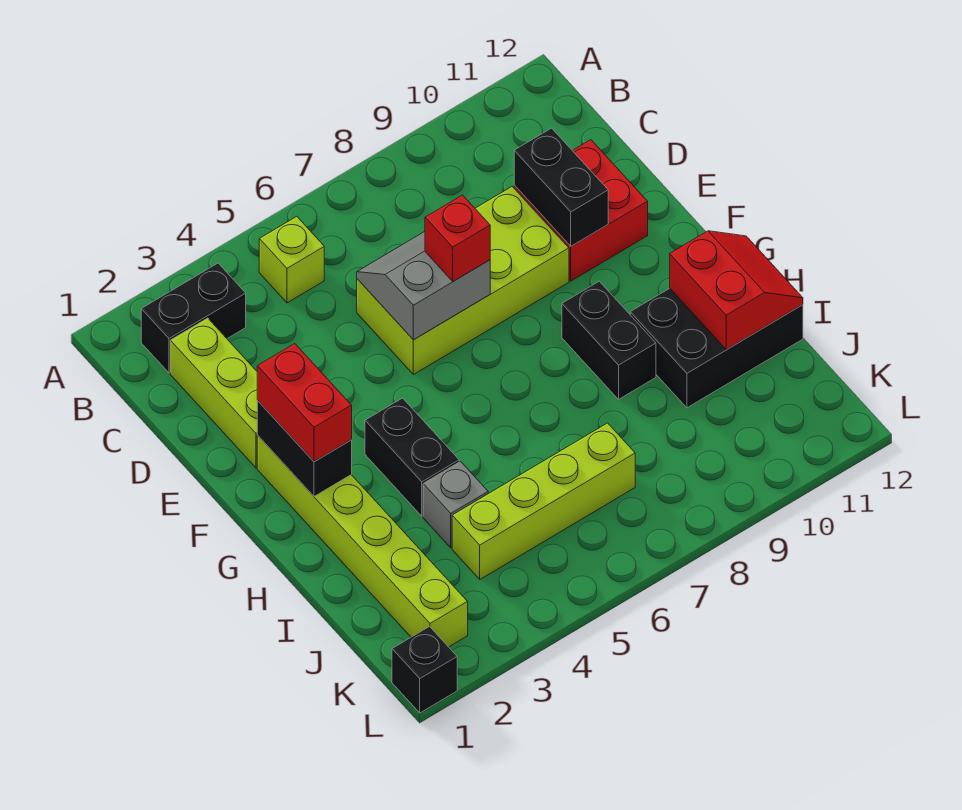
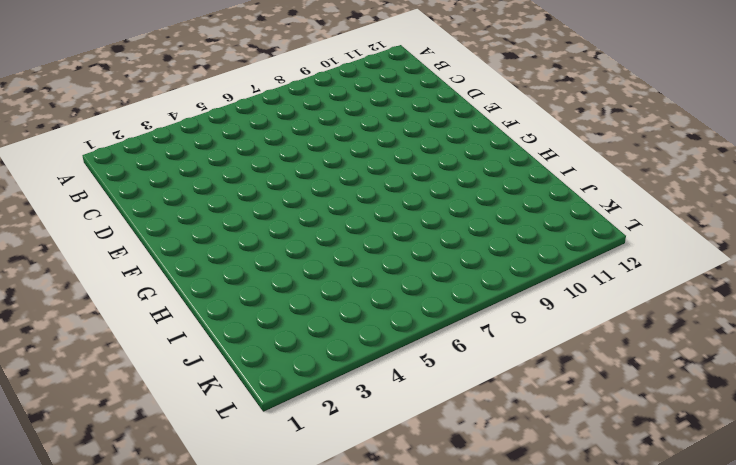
none -> black 1x2 brick [141,263,246,373]
none -> lime 1x1 brick [259,216,324,303]
none -> lime 1x3 brick [170,318,258,468]

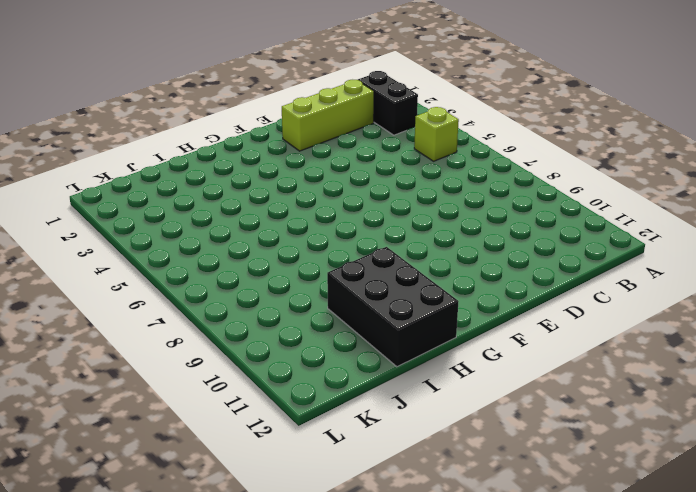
none -> lime 2x4 brick [357,186,569,375]
none -> red 2x2 brick [514,140,648,281]
none -> lime 1x6 brick [257,436,468,647]

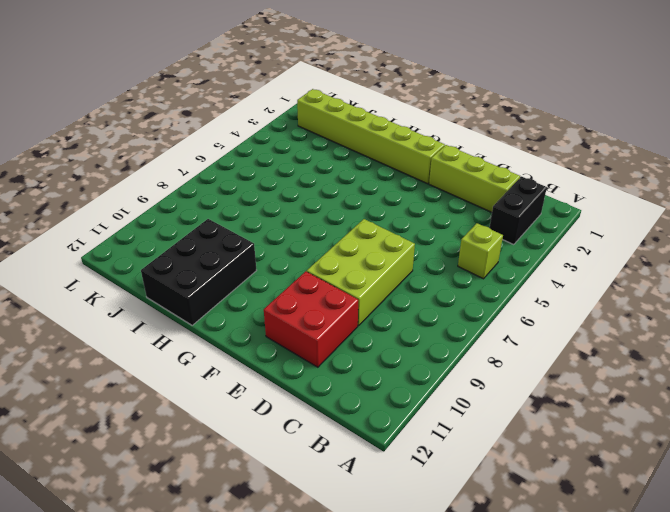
lime 2x3 brick [307,219,415,326] -> lime 2x4 brick [357,186,569,375]
none -> black 1x2 brick [365,398,459,516]
none -> black 1x2 brick [562,281,656,399]
none -> grey 1x1 brick [423,462,488,548]

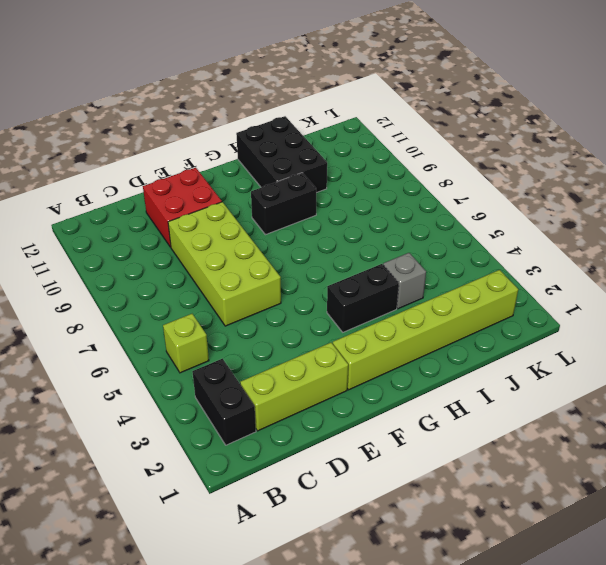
none -> lime 1x4 brick [452,423,635,579]
none -> black 1x1 brick [392,627,457,713]
none -> grey 2x2 slope [357,232,490,340]

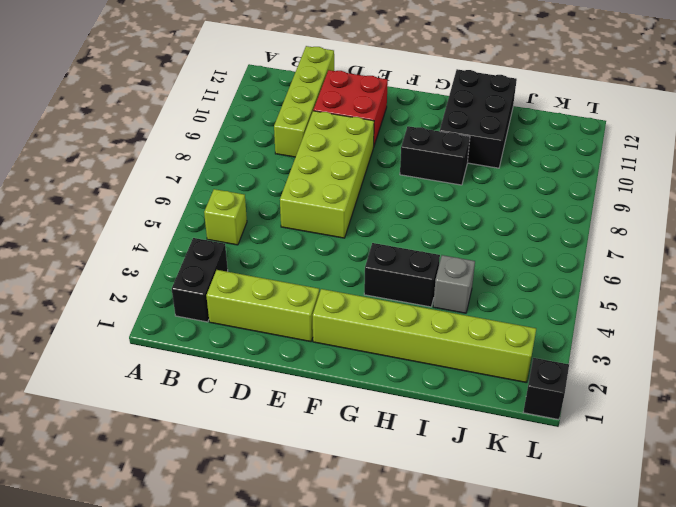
lime 1x4 brick [274,46,334,157] -> lime 1x4 brick moved to [452,423,635,579]
none -> grey 2x2 slope [357,232,490,340]
none -> black 1x2 brick [514,128,608,246]
none -> black 1x2 brick [257,401,352,496]

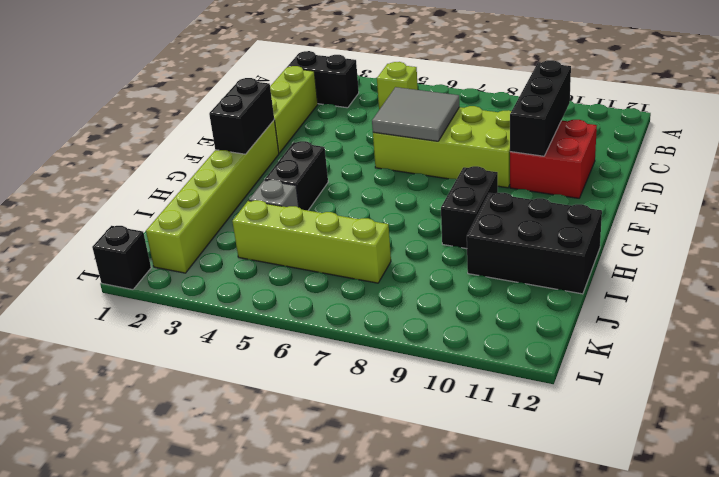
black 1x3 brick [510,60,571,156] -> black 1x2 brick [514,128,608,246]
grey 2x2 tile [372,87,459,141] -> grey 2x2 slope [357,232,490,340]
none -> red 2x2 slope [670,231,803,349]
none -> red 1x1 brick [425,195,490,281]
none -> red 1x2 brick [257,344,352,462]

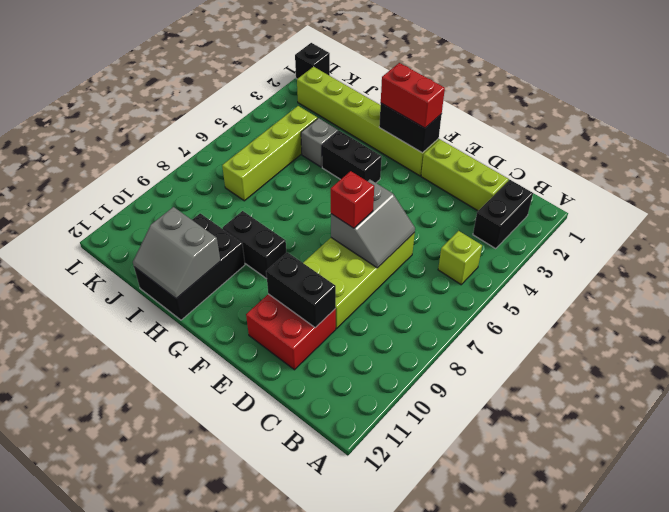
grey 2x2 slope [133,207,220,299] -> red 2x2 slope [670,231,803,349]

